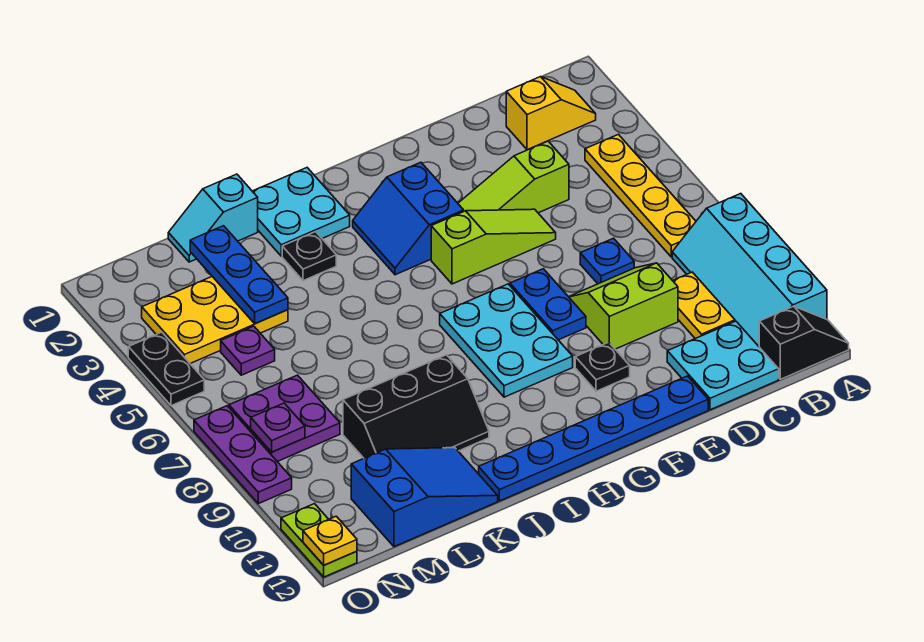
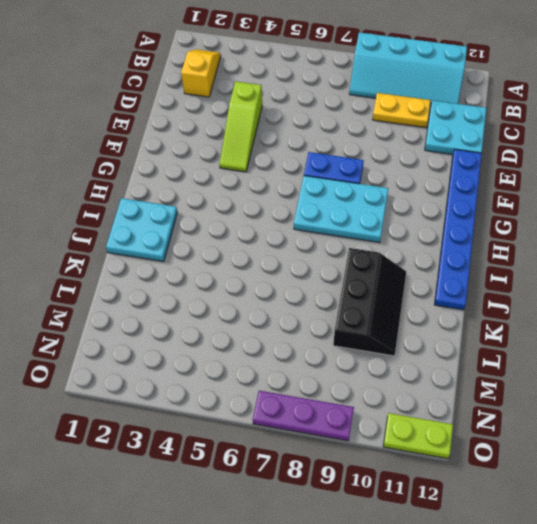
none -> black 1x2 slope [759,306,849,379]
none -> yellow 1x4 plate [585,134,696,257]
none -> blue 1x1 plate [580,238,634,284]

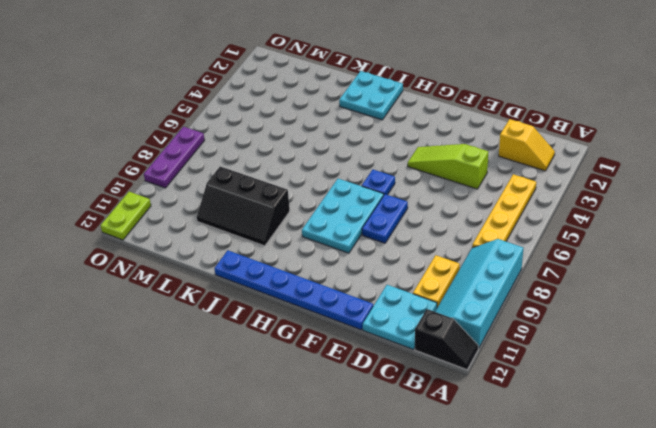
blue 1x1 plate [362,170,395,195] -> blue 1x1 plate moved to [580,238,634,284]
none -> lime 2x2 slope [569,263,678,349]
none -> lime 1x3 slope [431,209,556,284]
none -> black 1x1 plate [575,342,630,391]

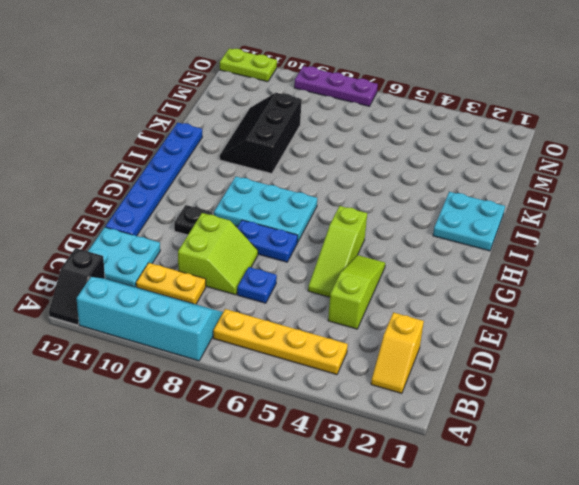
none -> blue 2x2 slope [353,162,464,275]
none -> black 1x1 plate [282,232,336,281]
none -> cyan 1x2 slope [168,174,258,262]

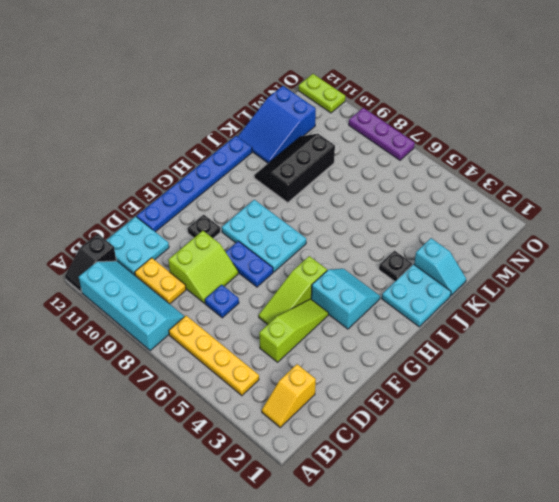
cyan 2x2 slope [311,269,380,329] -> blue 2x2 slope [353,162,464,275]
cyan 1x2 slope [414,238,466,296] -> cyan 1x2 slope turned to [168,174,258,262]
none -> yellow 2x3 plate [142,277,288,363]
none -> purple 1x1 plate [221,326,275,375]
none -> purple 2x2 plate [229,375,340,462]

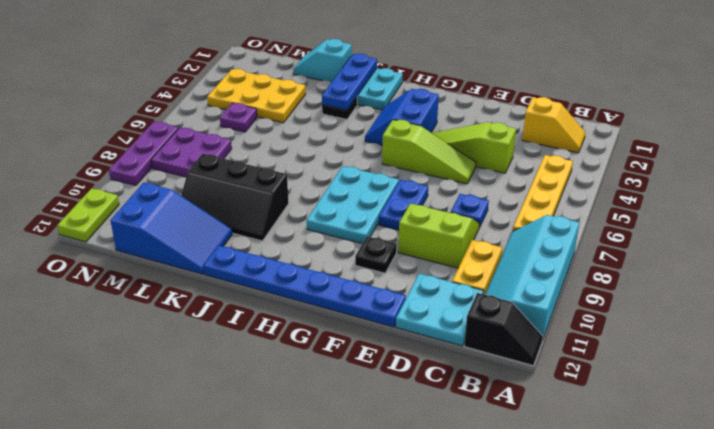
blue 1x3 plate [322,54,377,110] -> blue 1x3 plate moved to [190,226,288,323]
none -> black 1x2 plate [128,332,204,406]
none -> purple 1x1 plate [251,403,305,452]
none -> yellow 1x1 plate [303,516,357,565]

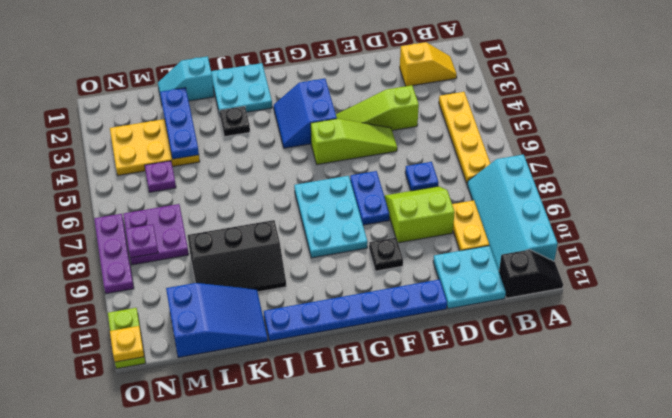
none -> black 1x2 plate [128,332,204,406]

